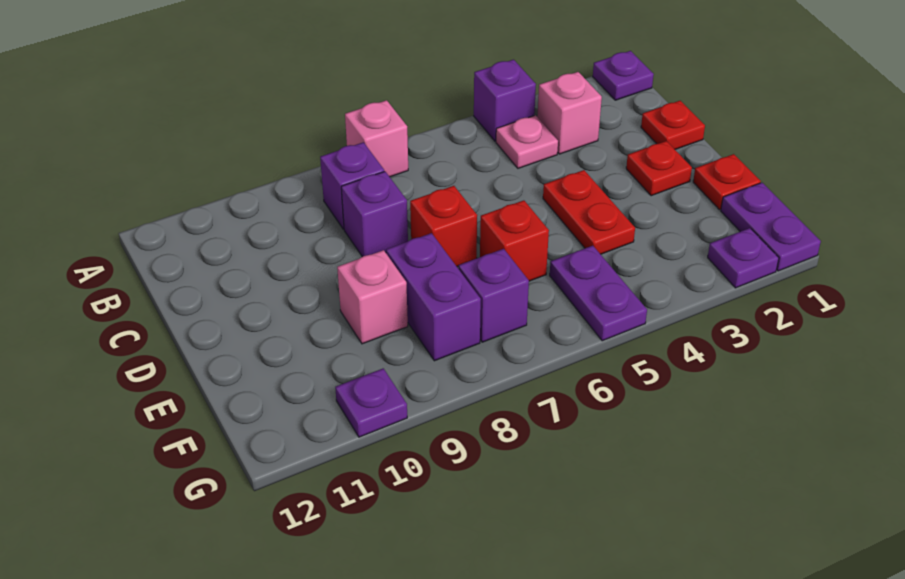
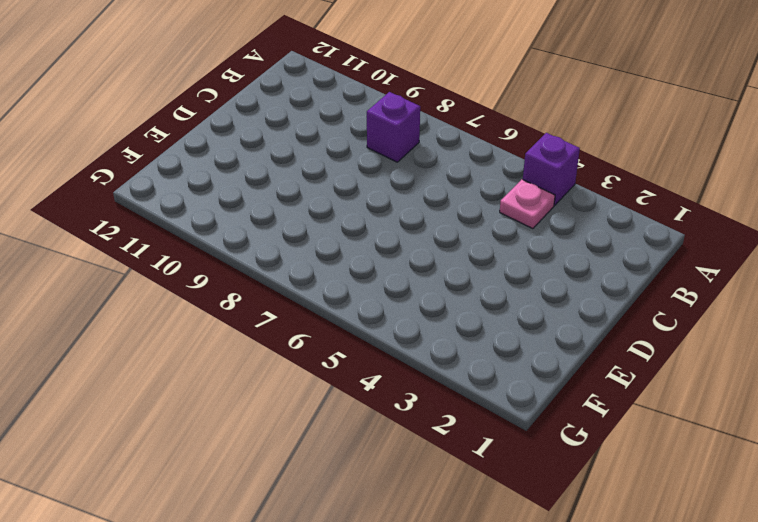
none -> purple 1x1 plate [593,51,654,100]
none -> pink 1x1 brick [345,100,408,177]
none -> pink 1x1 brick [537,72,602,154]

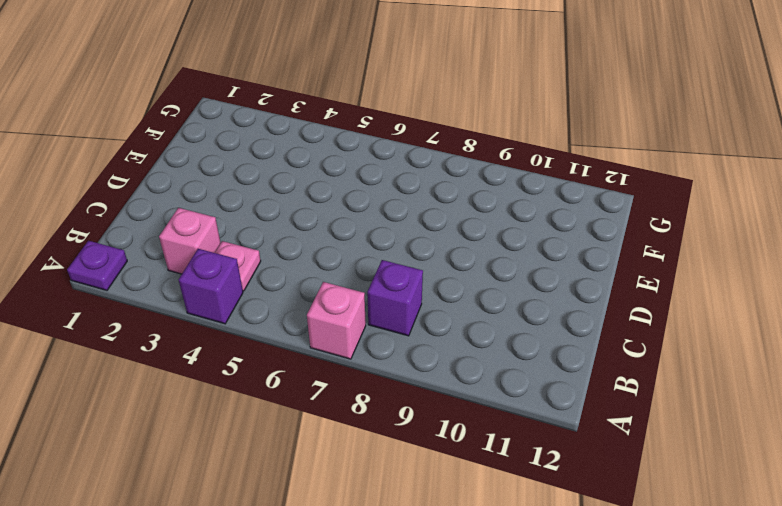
none -> red 1x1 plate [641,101,705,149]
none -> purple 1x1 brick [341,171,408,257]
none -> red 1x1 plate [626,141,692,196]

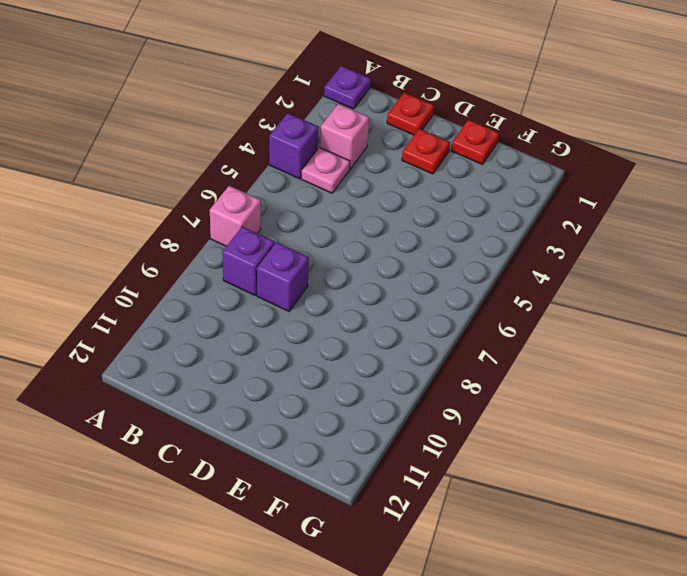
none -> red 1x2 plate [543,170,635,254]
none -> red 1x1 brick [410,186,477,267]
none -> red 1x1 brick [480,200,549,281]

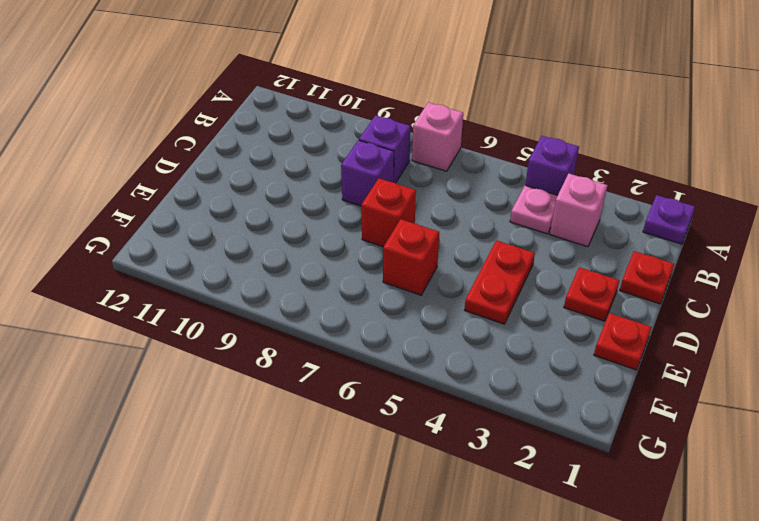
none -> purple 1x2 brick [386,233,481,361]
none -> pink 1x1 brick [337,250,408,344]
none -> purple 1x2 plate [721,183,821,271]

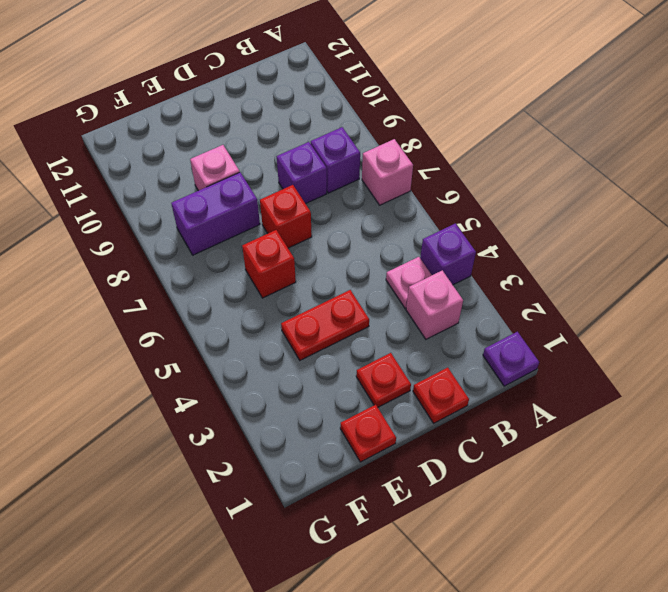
none -> purple 1x2 plate [721,183,821,271]
none -> purple 1x2 plate [550,246,647,341]
none -> purple 1x1 brick [459,249,529,342]

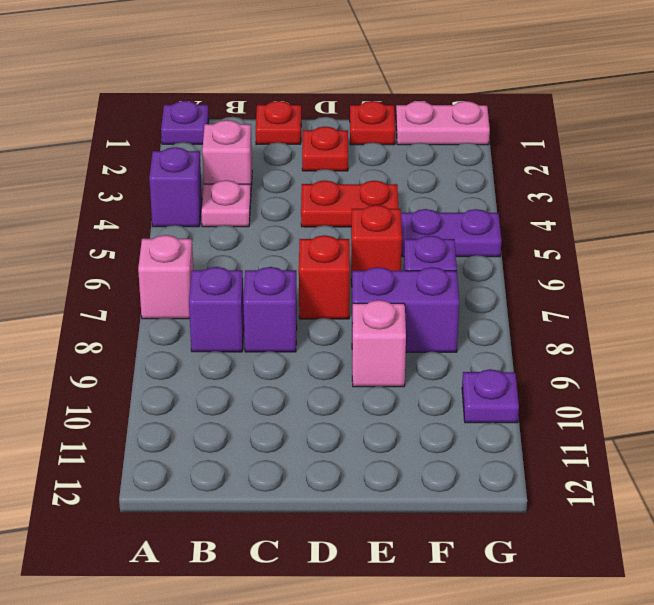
pink 1x2 plate [396,101,490,145] -> purple 1x2 plate [721,183,821,271]
none -> purple 1x1 plate [708,228,779,288]

